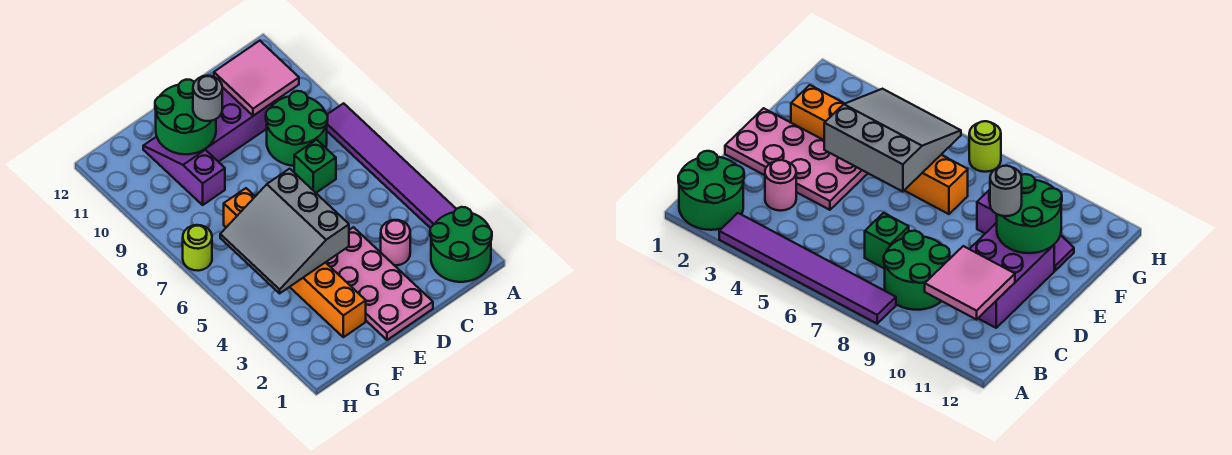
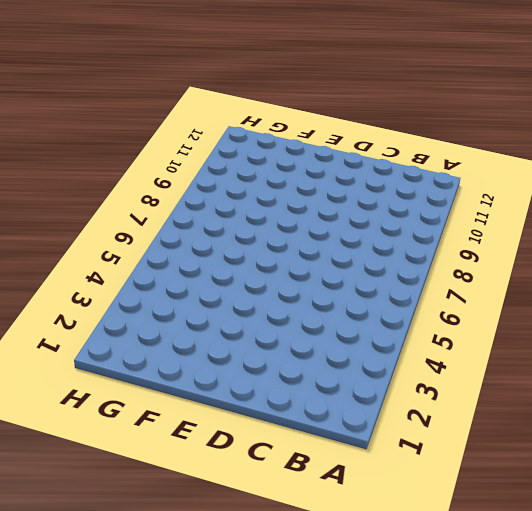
none -> green 2x2 round brick [430,207,492,282]
none -> purple 1x6 tile [327,103,456,228]
none -> green 2x2 round brick [266,91,328,166]

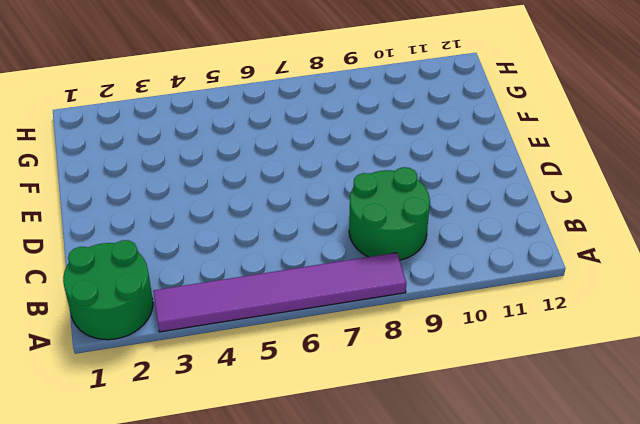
none -> pink 1x1 round brick [381,220,410,265]
none -> green 1x1 brick [294,140,336,193]
none -> purple 2x3 brick [205,87,276,162]

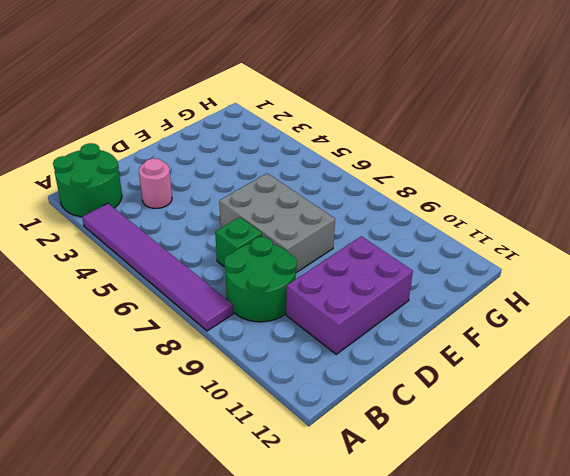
grey 2x3 brick [219,173,335,273] -> none
none -> pink 2x4 plate [326,227,433,340]
none -> orange 1x6 brick [224,188,366,337]
none -> purple 1x3 slope [143,137,225,205]

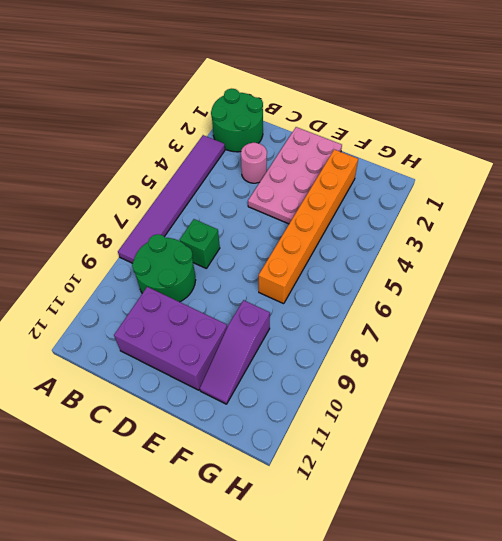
none -> lime 1x1 round brick [183,225,212,271]
none -> pink 2x2 tile [214,41,299,116]
none -> grey 3x3 slope [220,169,349,293]

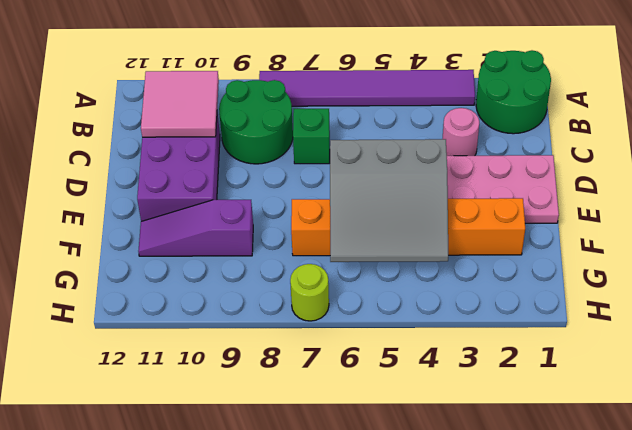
none -> green 2x2 round brick [155,80,216,154]
none -> grey 1x1 round brick [193,76,222,121]

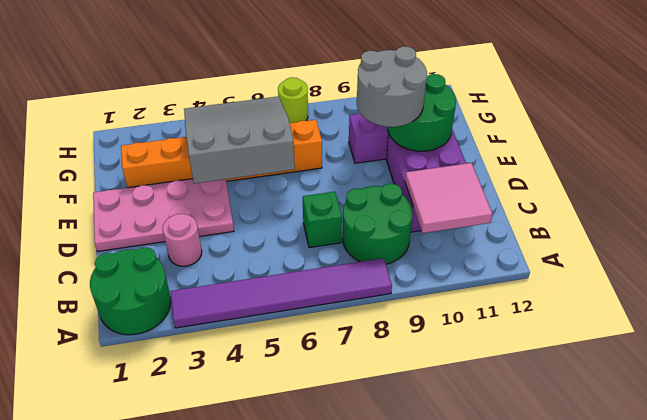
grey 2x2 round brick [357,46,427,127] -> grey 1x1 round brick [193,76,222,121]

